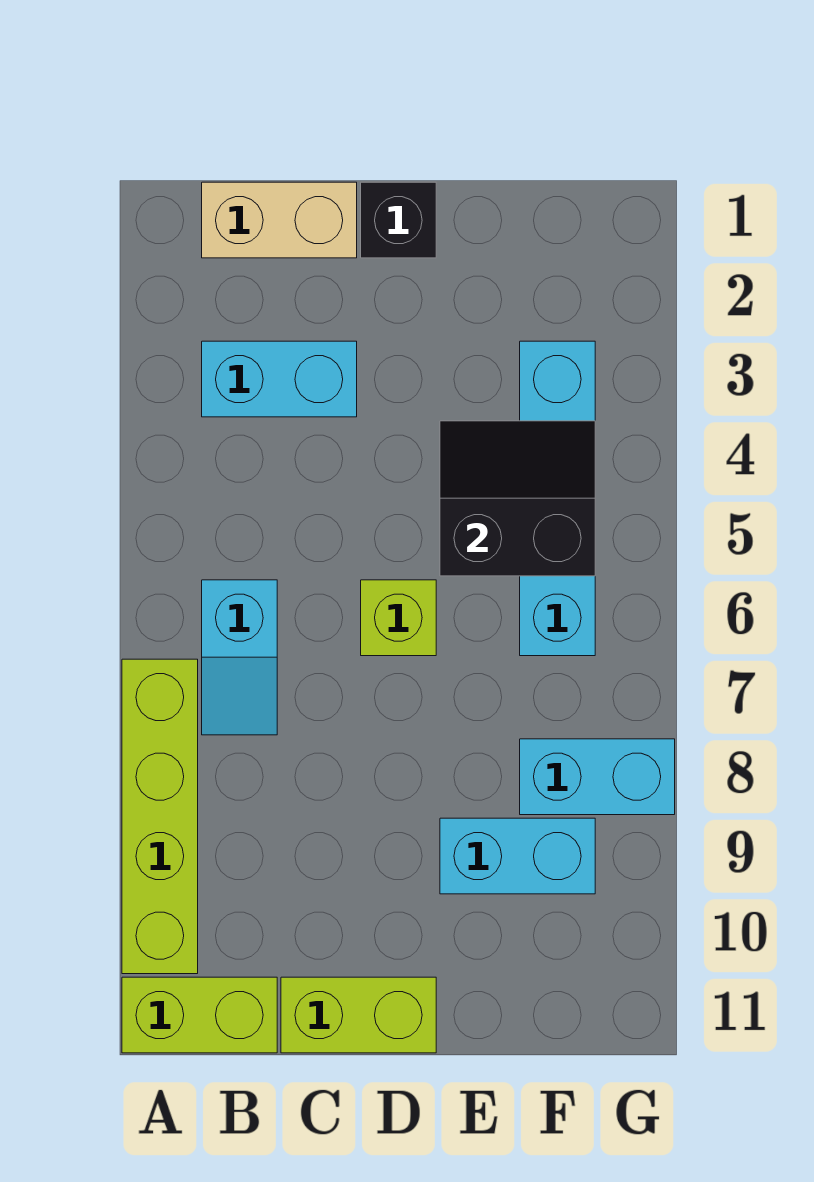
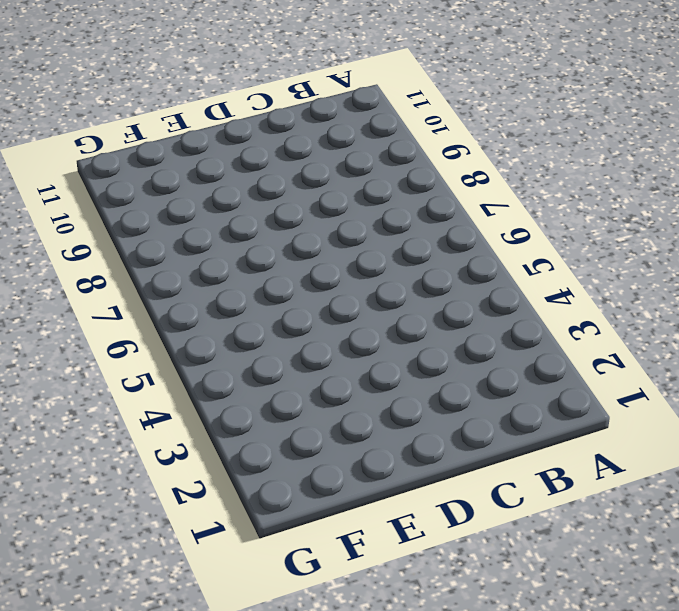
none -> lime 1x4 brick [122,659,198,974]
none -> lime 1x2 brick [122,977,277,1053]
none -> tan 1x2 brick [202,182,357,258]

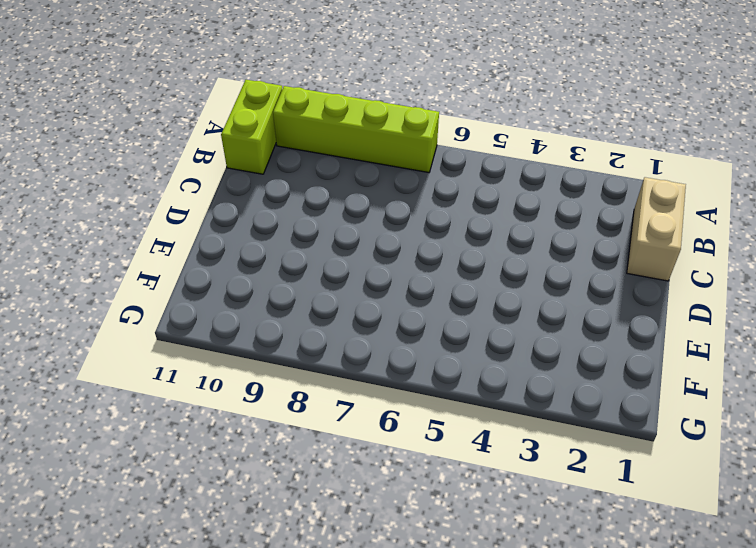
none -> cyan 1x2 brick [202,341,357,417]
none -> cyan 1x2 slope [202,580,277,735]
none -> lime 1x2 brick [281,977,436,1053]

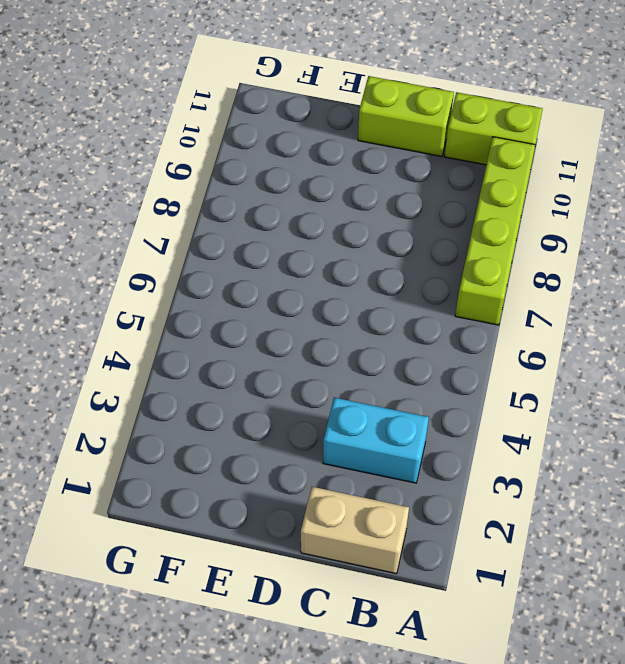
none -> cyan 1x2 slope [202,580,277,735]
none -> black 1x1 brick [361,182,436,258]
none -> lime 1x1 brick [361,580,436,656]

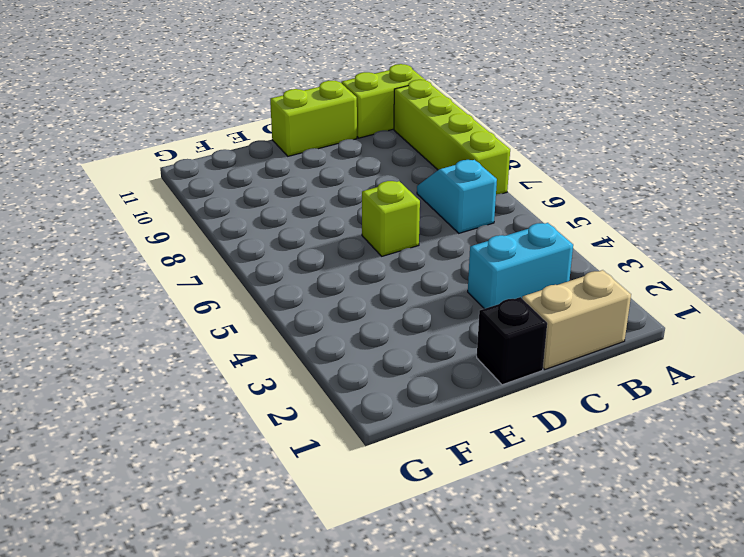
none -> cyan 1x2 brick [440,818,595,894]
none -> cyan 1x4 brick [520,341,595,656]
none -> cyan 1x2 brick [520,739,675,815]

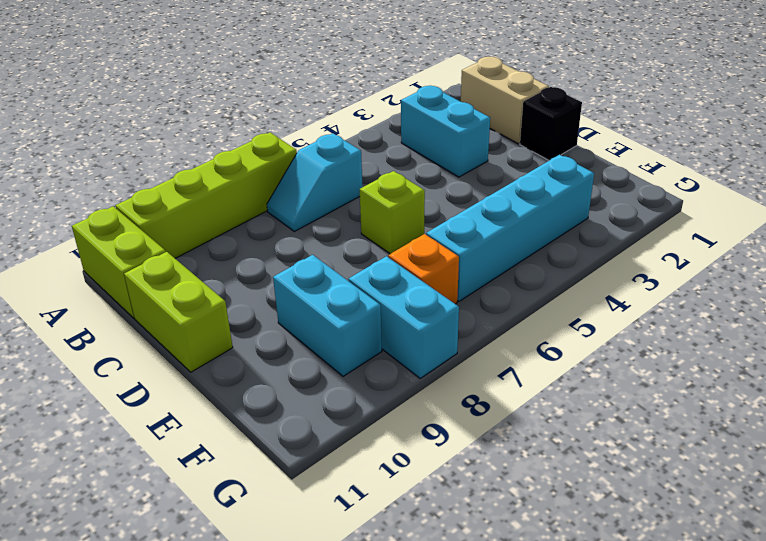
orange 1x1 brick [388,234,459,304] -> none
none -> black 2x2 slope [440,421,595,576]

